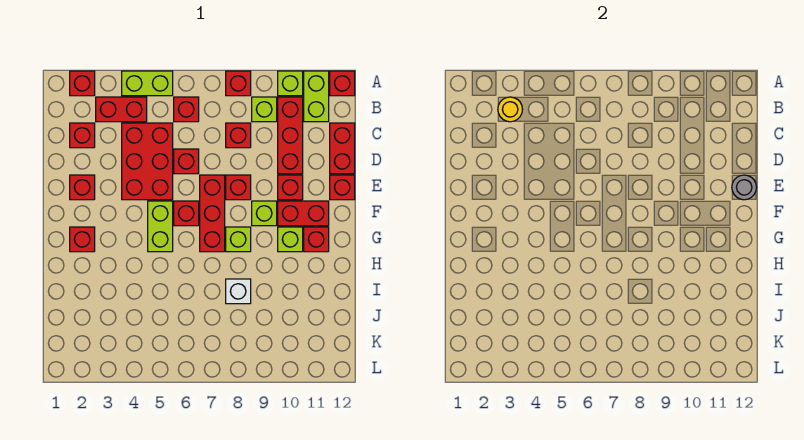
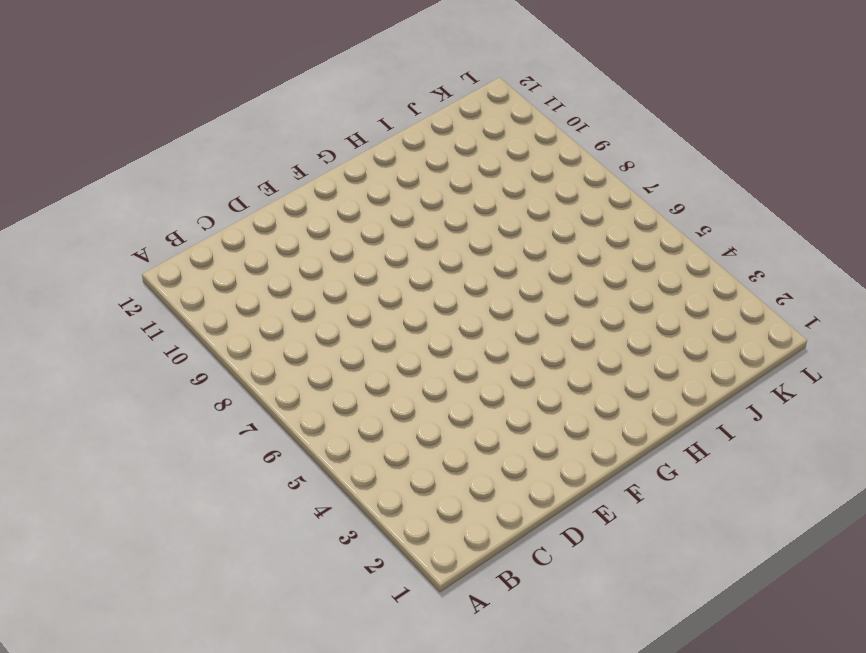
none -> red 1x1 brick [70,71,95,96]
none -> lime 1x2 brick [122,71,173,96]
none -> red 1x1 brick [226,71,251,96]
none -> lime 1x1 brick [278,71,303,96]

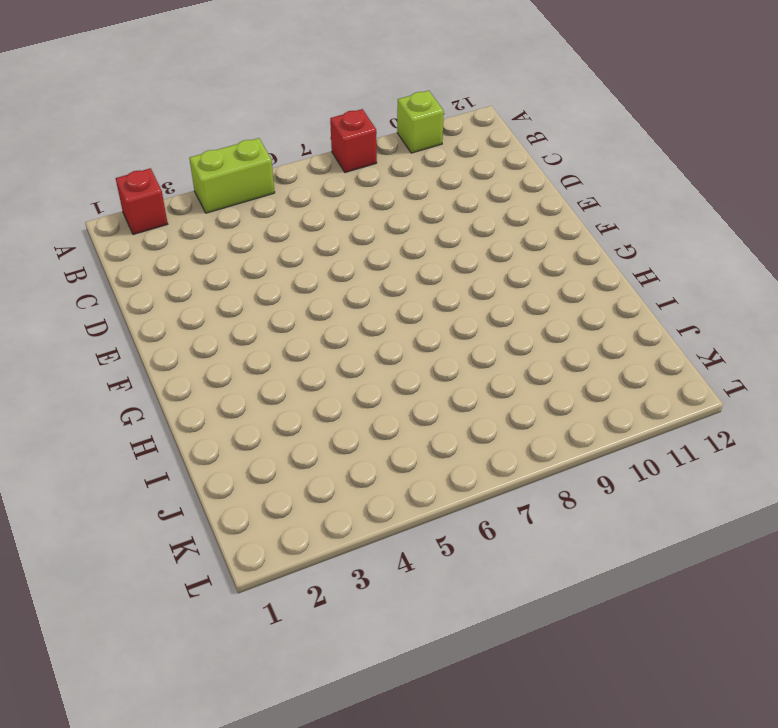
none -> lime 1x2 brick [304,71,329,122]
none -> red 1x1 brick [330,71,355,96]
none -> red 1x2 brick [96,97,147,122]
none -> red 1x1 brick [174,97,199,122]

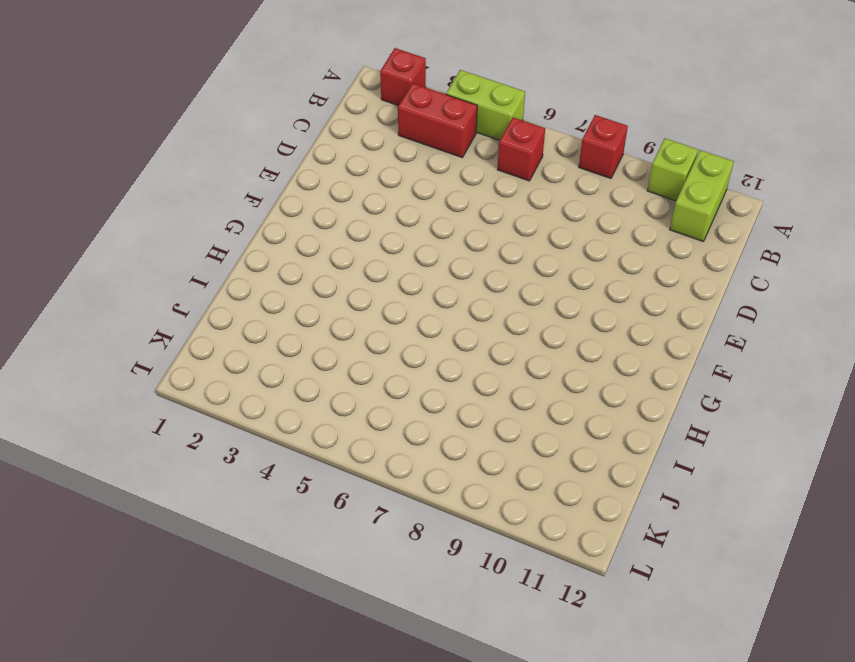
none -> red 1x1 brick [330,71,355,96]
none -> lime 1x1 brick [252,97,277,122]
none -> red 1x3 brick [278,97,303,174]
none -> red 1x1 brick [70,123,95,148]

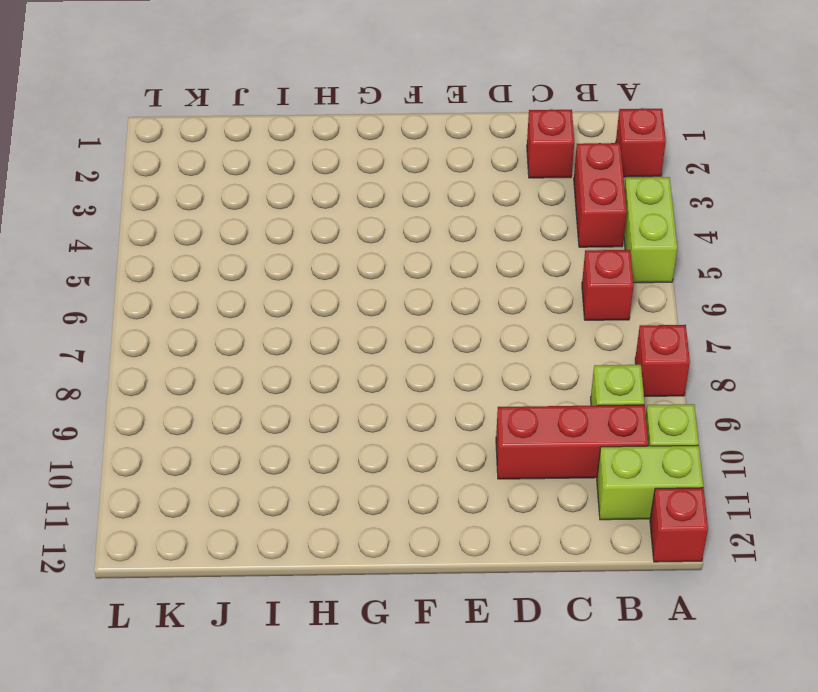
none -> red 2x3 brick [122,123,173,200]
none -> red 1x1 brick [226,123,251,148]
none -> red 1x2 brick [330,123,355,174]
none -> red 1x1 brick [174,149,199,174]

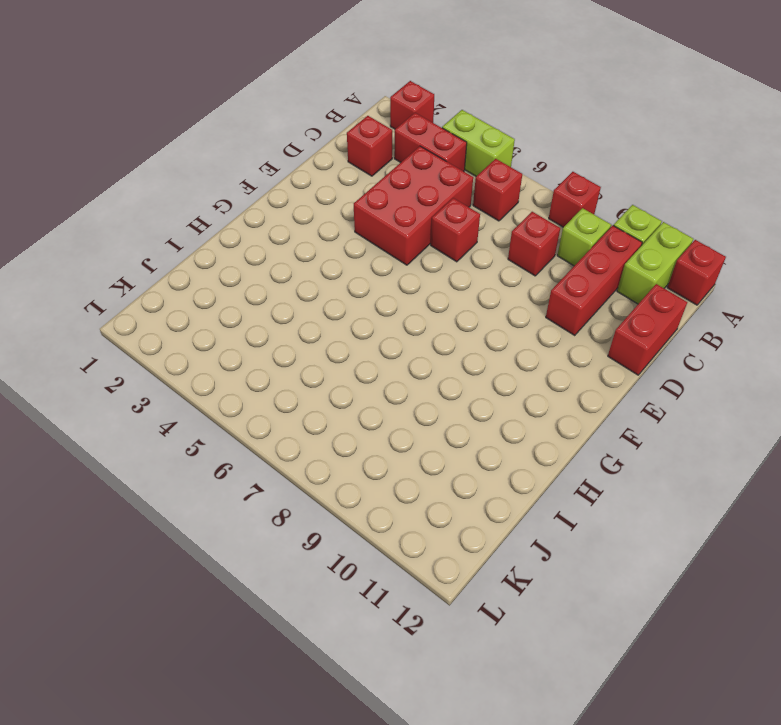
none -> red 1x1 brick [70,175,95,200]
none -> red 1x3 brick [200,175,225,252]
none -> red 1x1 brick [226,175,251,200]
none -> red 1x1 brick [278,175,303,200]

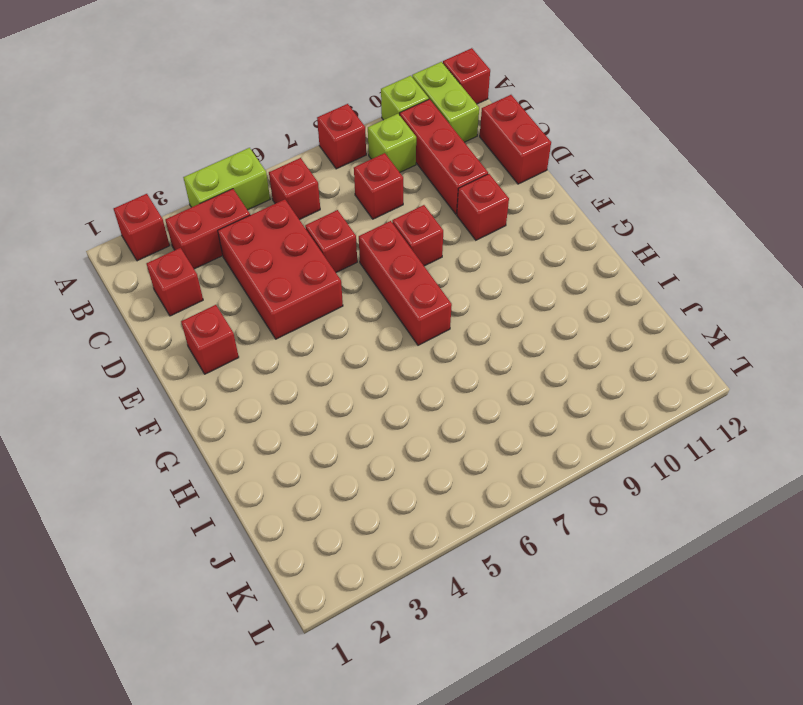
none -> red 1x1 brick [330,175,355,200]
none -> lime 1x2 brick [148,201,173,252]
none -> red 1x1 brick [174,201,199,226]
none -> lime 1x1 brick [252,201,277,226]

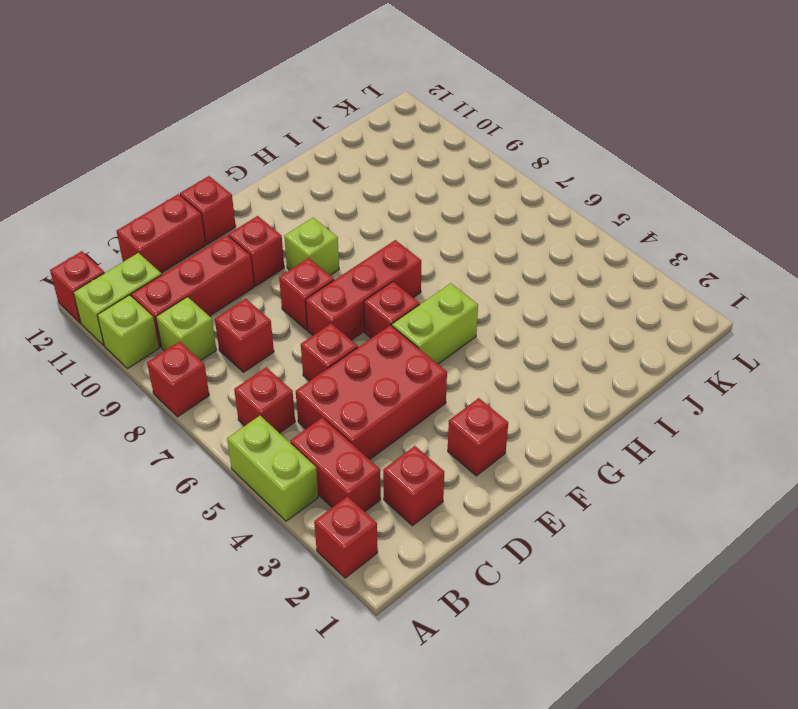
none -> red 1x2 brick [278,201,329,226]
none -> red 1x1 brick [70,227,95,252]
none -> lime 1x1 brick [226,227,251,252]
none -> lime 1x1 brick [278,227,303,252]

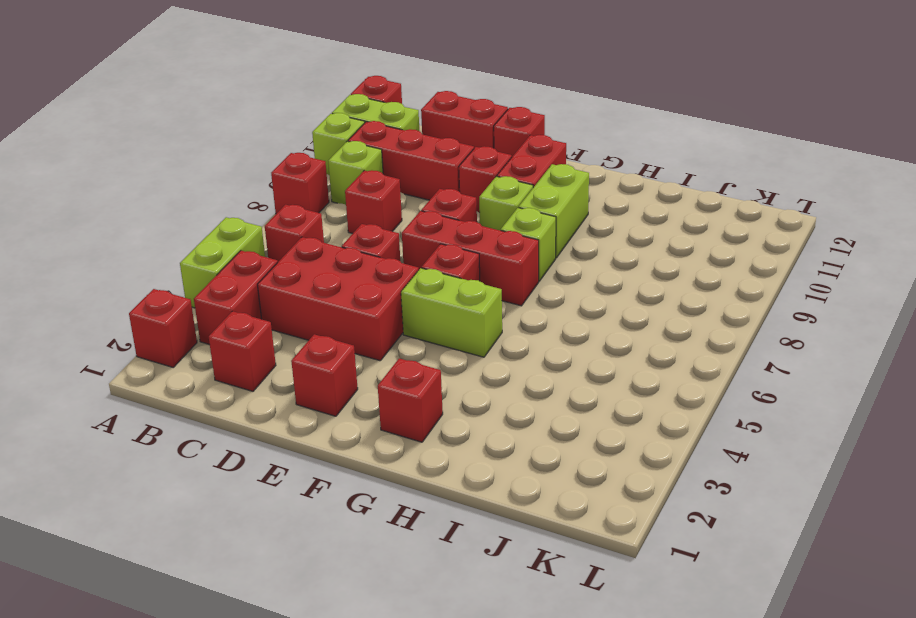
lime 1x2 brick [519,164,589,258] -> lime 1x1 brick [278,227,303,252]
none -> red 1x1 brick [304,227,329,252]
none -> white 1x1 brick [226,279,251,304]
none -> yellow 1x1 round brick [498,97,523,122]
none -> grey 1x1 round brick [732,175,757,200]

